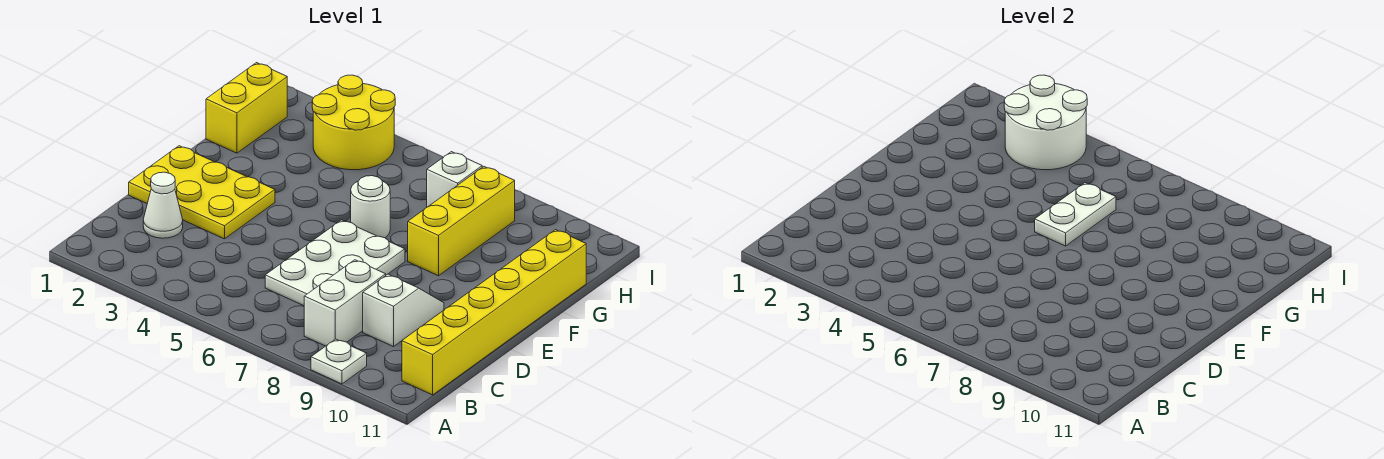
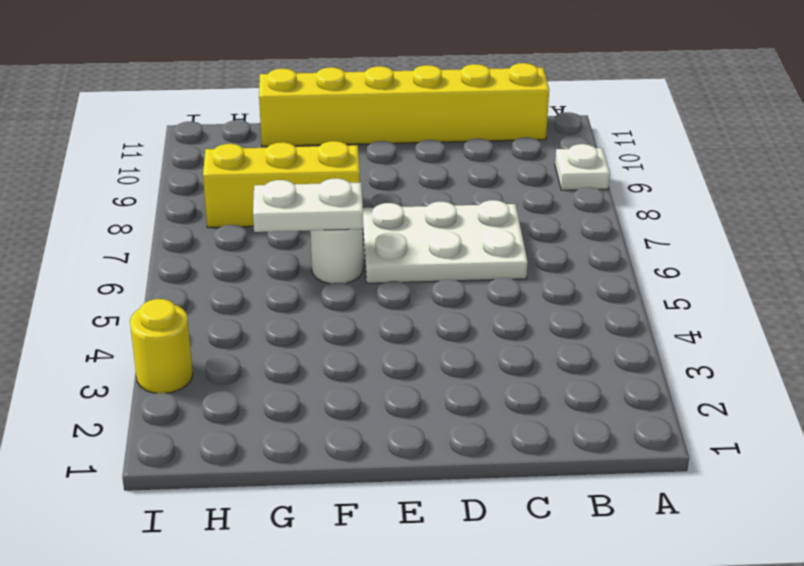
yellow 1x1 round brick [130,299,193,393] -> yellow 2x2 round brick [312,75,395,170]
none -> white 1x2 brick [304,260,386,346]
none -> white 1x1 cone [143,172,183,238]
none -> white 1x2 slope [363,274,444,347]

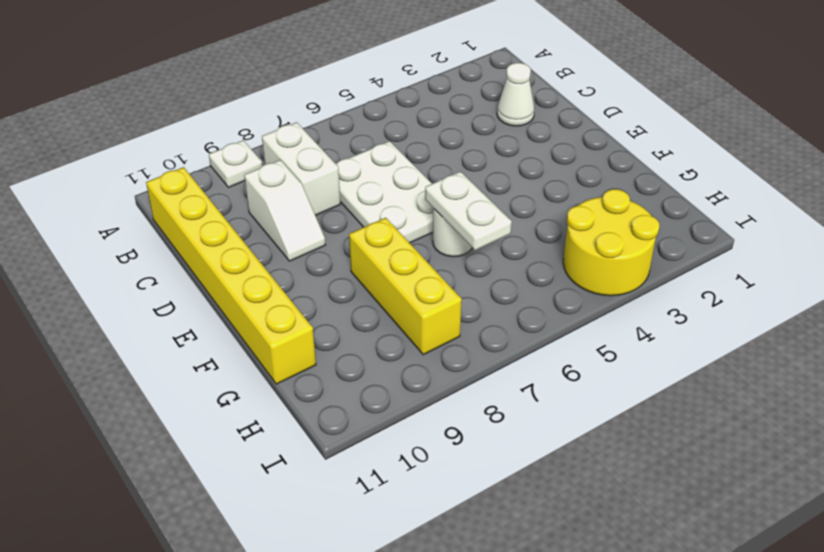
none -> yellow 2x3 plate [129,146,275,239]
none -> yellow 1x2 brick [206,63,287,153]
none -> white 1x1 brick [427,152,482,207]

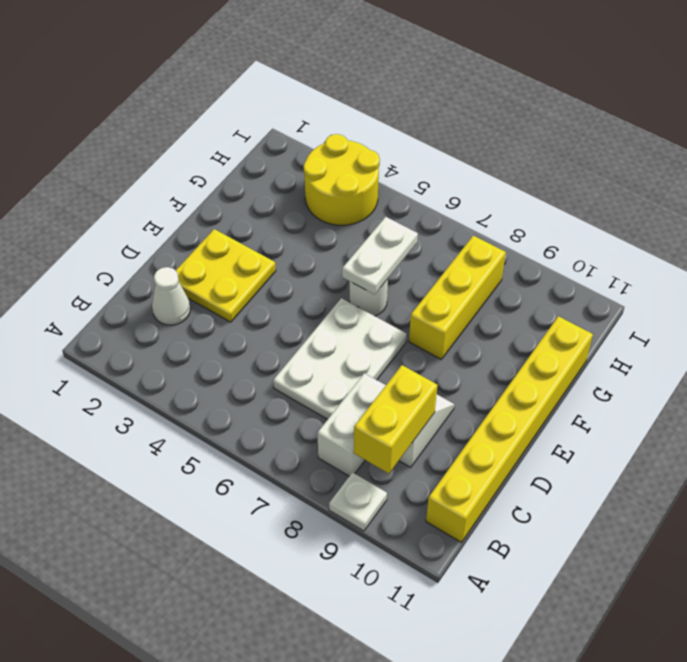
yellow 1x2 brick [354,365,437,474] -> yellow 1x2 brick moved to [206,63,287,153]
yellow 2x2 plate [176,229,276,322] -> yellow 2x3 plate [129,146,275,239]
none -> white 1x1 brick [427,152,482,207]
none -> white 2x2 round brick [1004,75,1087,170]

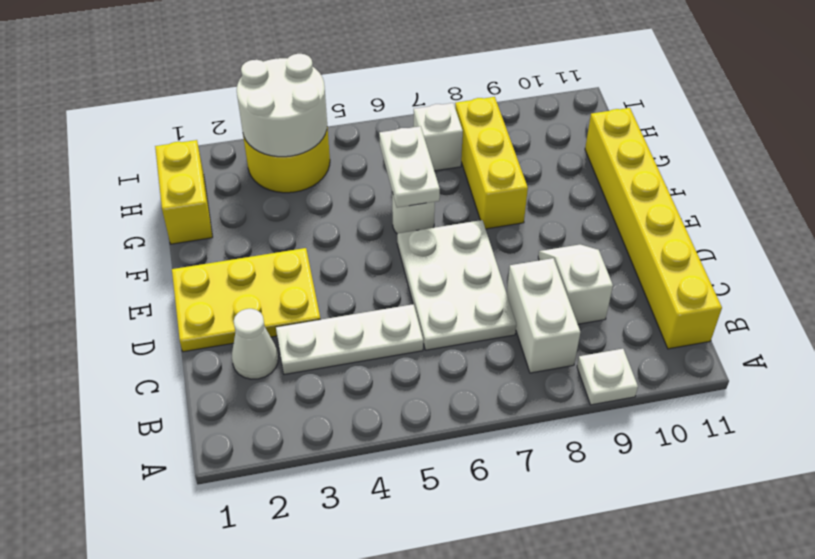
white 1x3 plate [276,304,423,374] -> none

